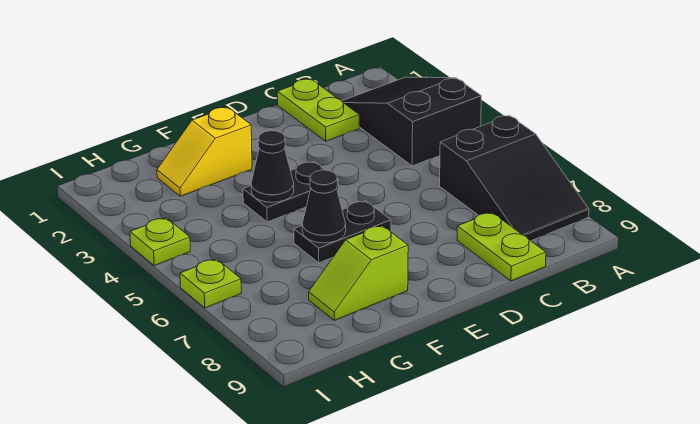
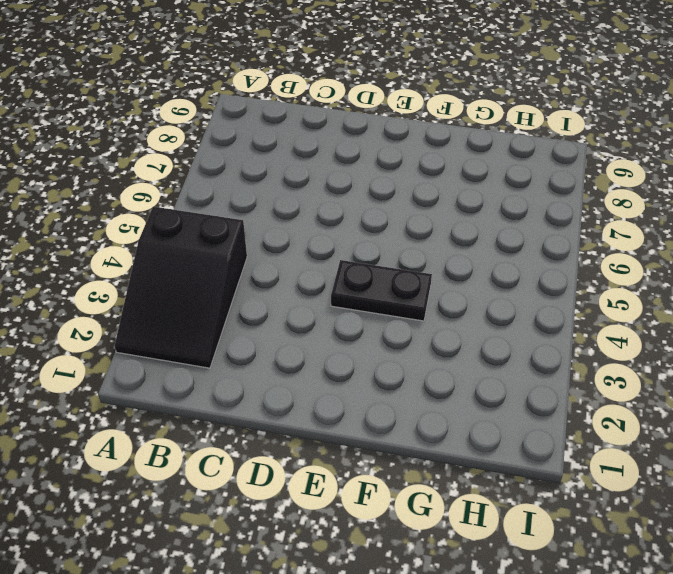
none -> black 2x3 slope [440,115,589,241]
none -> lime 1x2 plate [277,79,359,141]
none -> lime 1x2 plate [457,212,546,281]

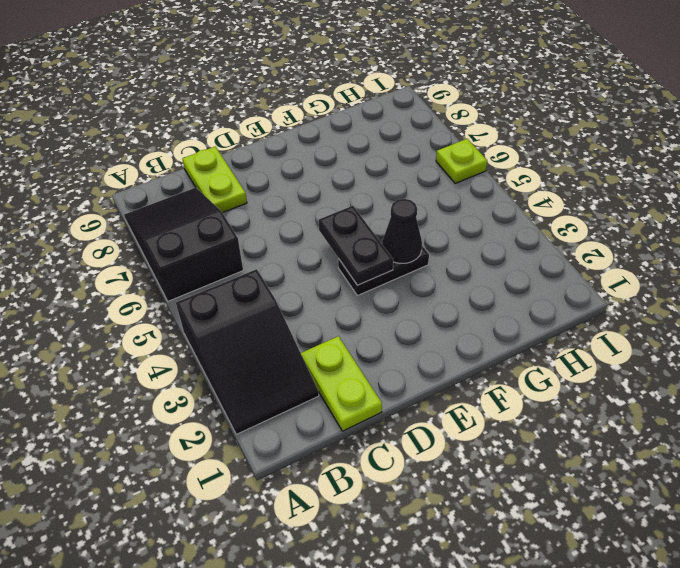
black 1x2 plate [318,206,393,285] -> black 1x2 plate turned to [294,201,391,263]
none -> yellow 1x2 slope [157,107,252,196]
none -> lime 1x2 slope [309,225,408,320]
none -> lime 1x1 plate [130,218,190,266]

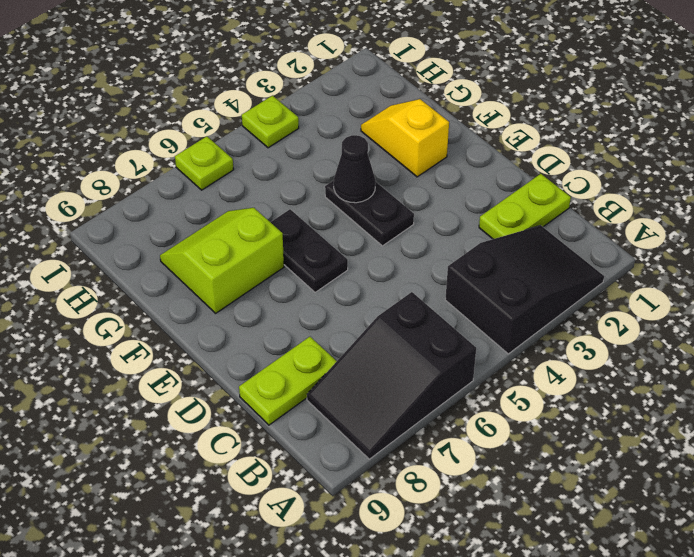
lime 2x2 slope [160,208,284,313] -> lime 1x2 slope [309,225,408,320]
none -> black 1x1 cone [302,170,346,243]

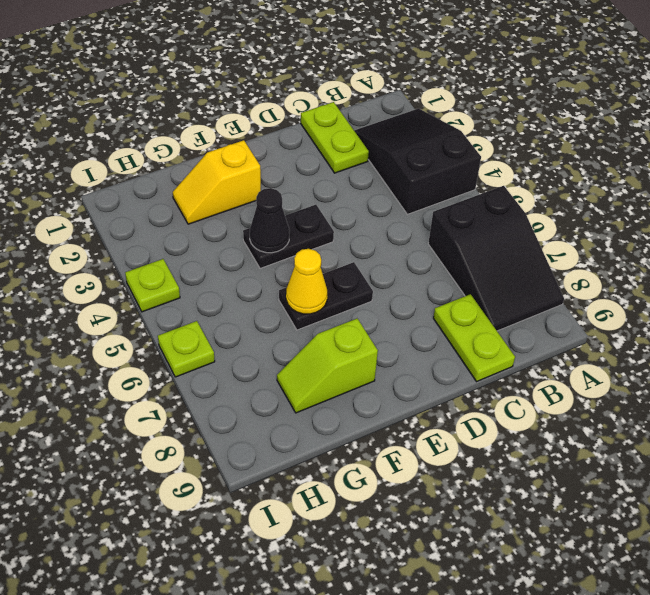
yellow 1x1 cone [286,249,327,314] -> black 1x1 cone [302,170,346,243]

